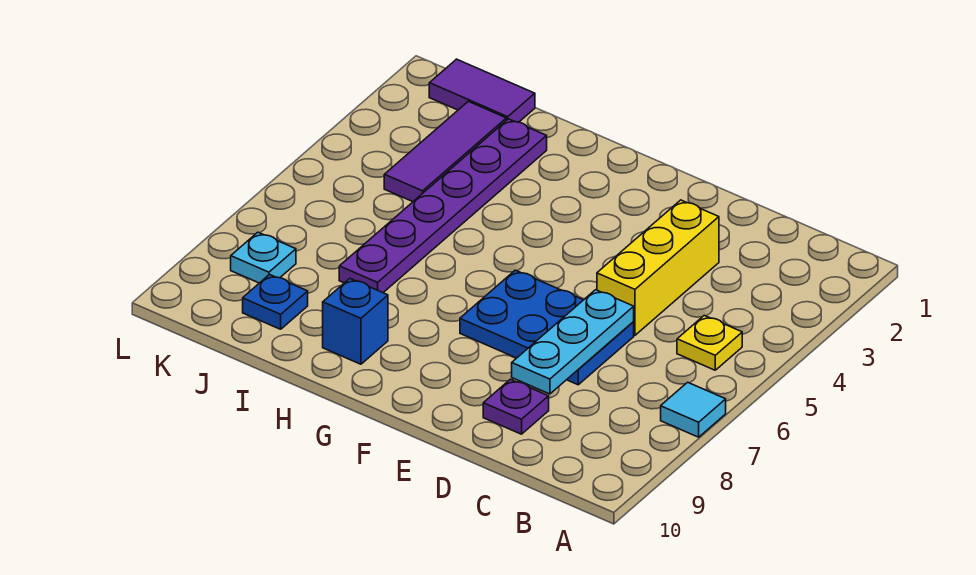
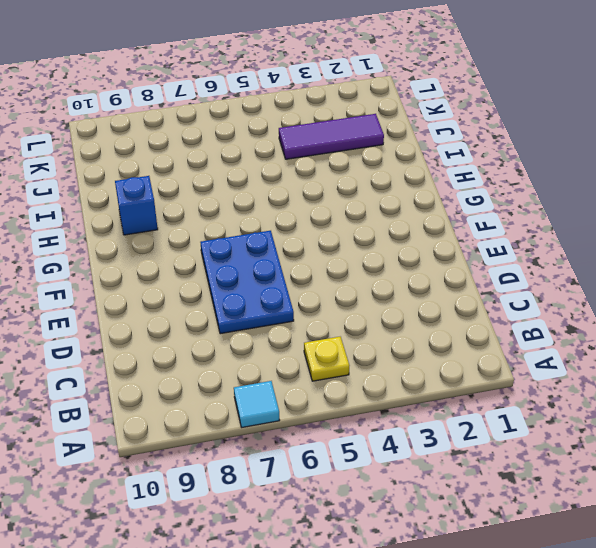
none -> yellow 1x3 brick [597,200,719,335]
none -> purple 1x1 plate [483,379,549,434]
none -> purple 1x6 plate [339,119,547,293]

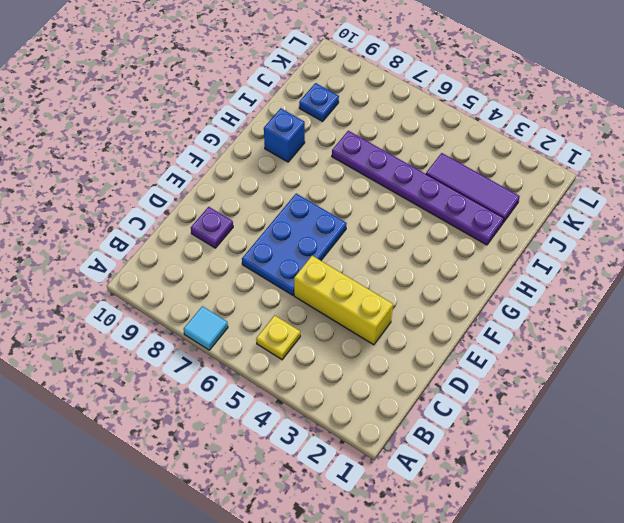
none -> purple 1x2 tile [429,59,535,122]
none -> cyan 1x1 plate [231,232,296,283]
none -> cyan 1x3 plate [512,290,634,394]

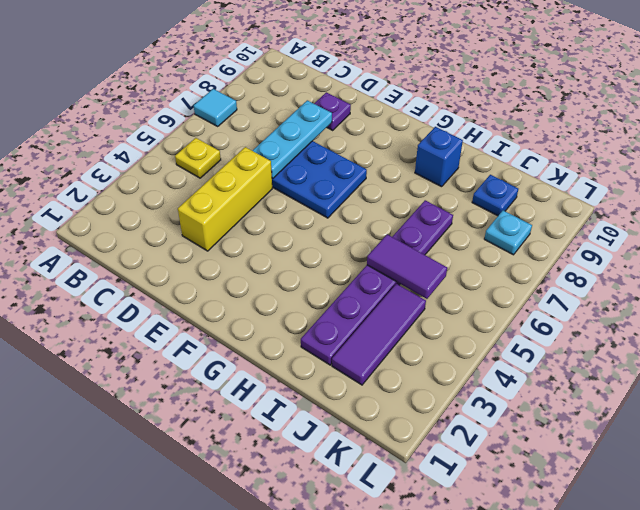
purple 1x2 tile [367,234,447,299] -> purple 1x2 tile moved to [429,59,535,122]

